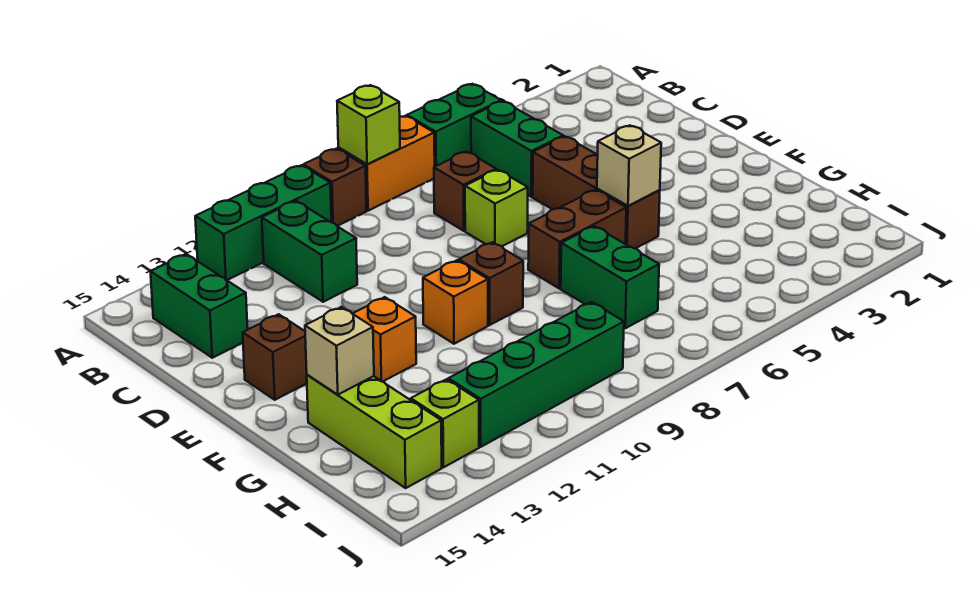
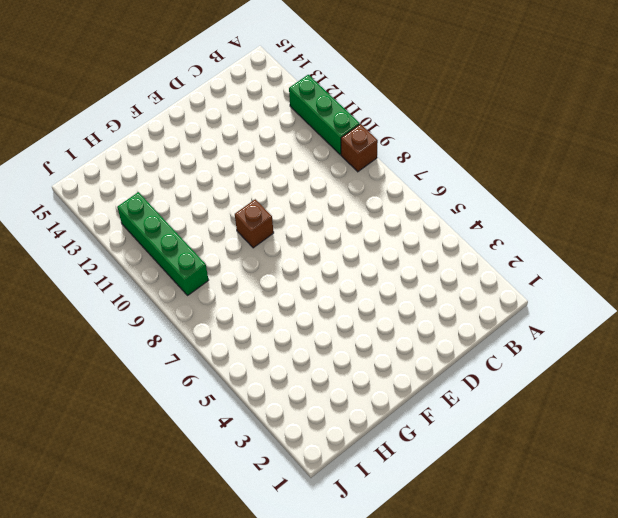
none -> green 1x2 brick [407,84,501,166]
none -> orange 1x2 brick [338,116,435,211]
none -> green 1x2 brick [471,101,563,197]

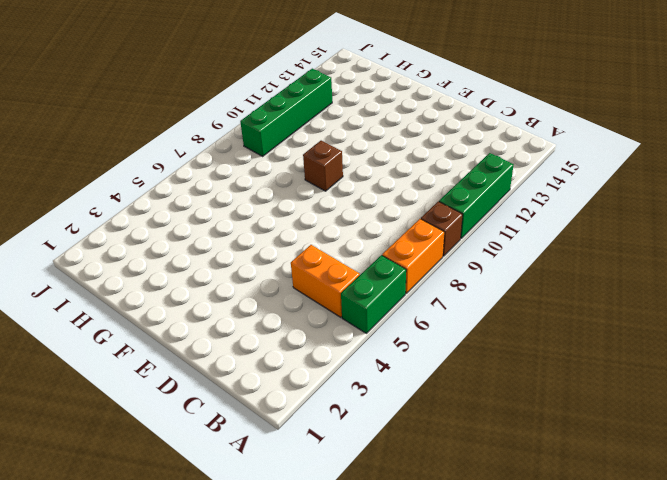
orange 1x2 brick [291,245,360,317] -> green 1x2 brick [471,101,563,197]
none -> green 1x2 brick [262,201,357,302]
none -> green 1x2 brick [151,254,248,358]
none -> brown 1x1 brick [434,151,496,231]

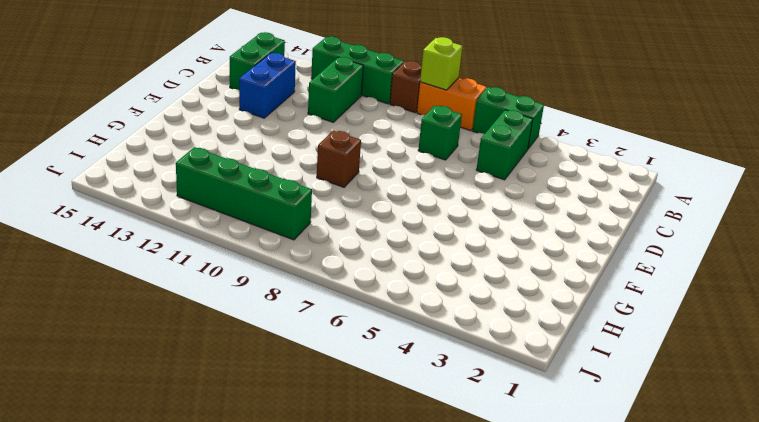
green 1x1 brick [418,106,462,160] -> brown 1x1 brick [434,151,496,231]
blue 1x2 brick [239,53,296,118] -> none
none -> brown 1x3 brick [533,136,660,249]
none -> lime 1x1 brick [465,170,528,246]
none -> brown 1x1 brick [243,314,307,400]

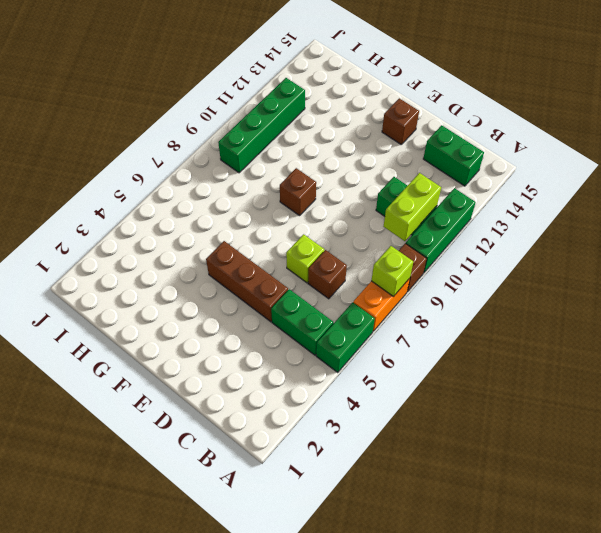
lime 1x2 brick [383,173,441,241] -> none
none -> brown 1x2 brick [528,190,626,288]
none -> orange 1x1 brick [423,260,488,344]
none -> orange 1x1 brick [352,297,416,382]

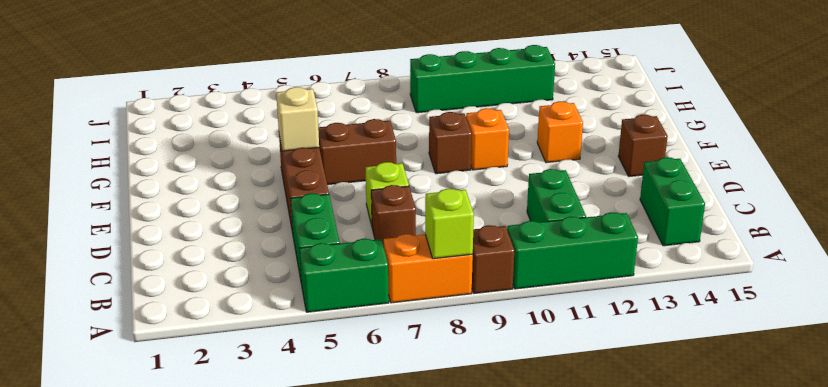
none -> green 1x2 brick [561,226,659,328]
none -> lime 1x3 brick [307,375,442,488]
none -> lime 1x1 brick [411,379,479,467]

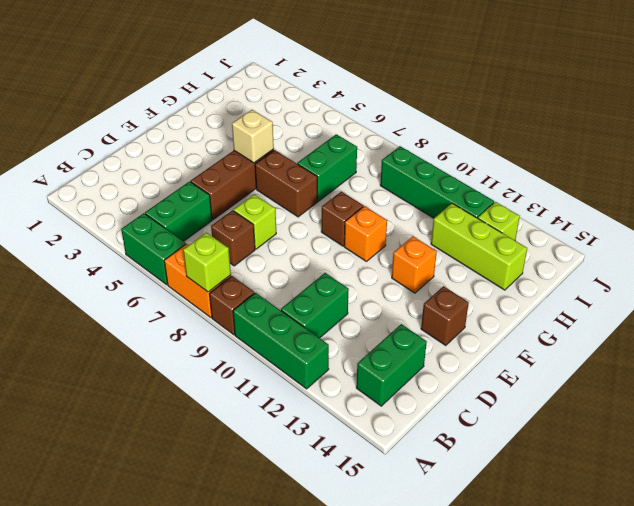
lime 1x3 brick [431,203,527,290] -> lime 1x3 brick turned to [307,375,442,488]
none -> tan 1x1 brick [305,307,374,395]

